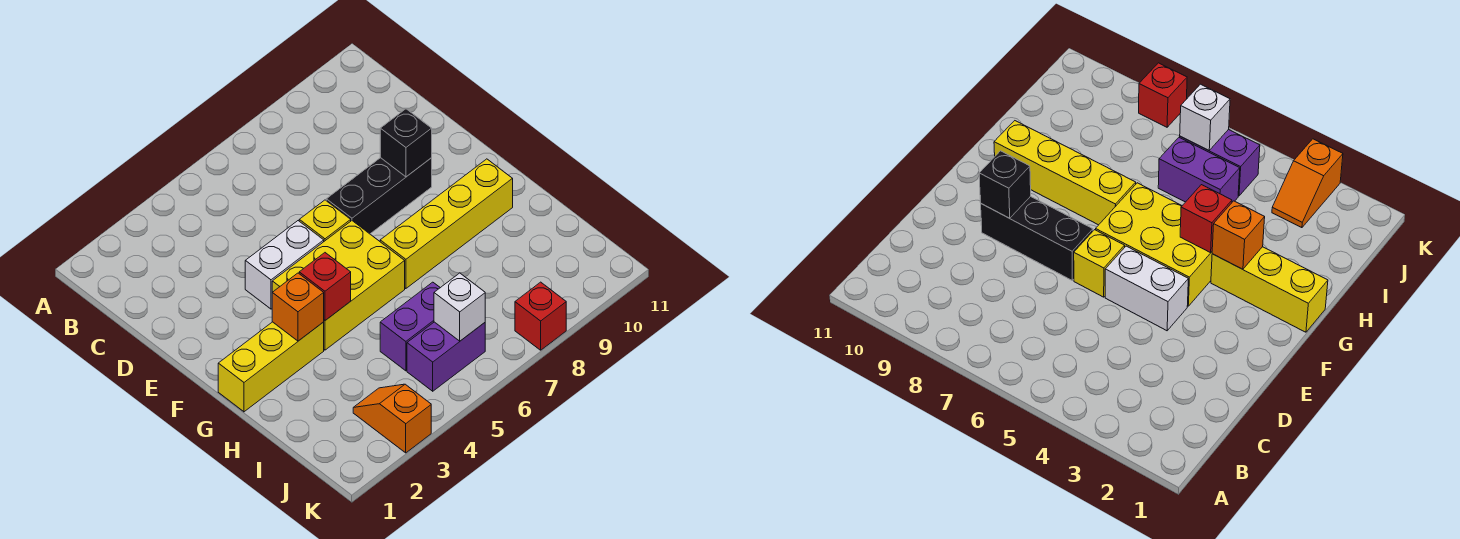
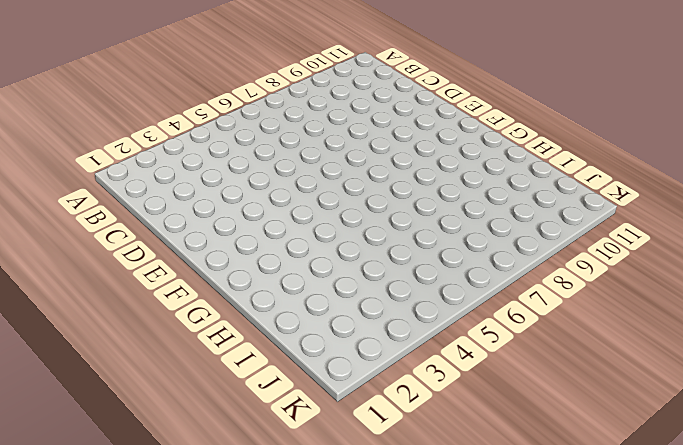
none -> white 1x2 brick [245,221,324,309]
none -> yellow 1x1 brick [299,200,351,241]
none -> black 1x3 brick [326,158,432,234]

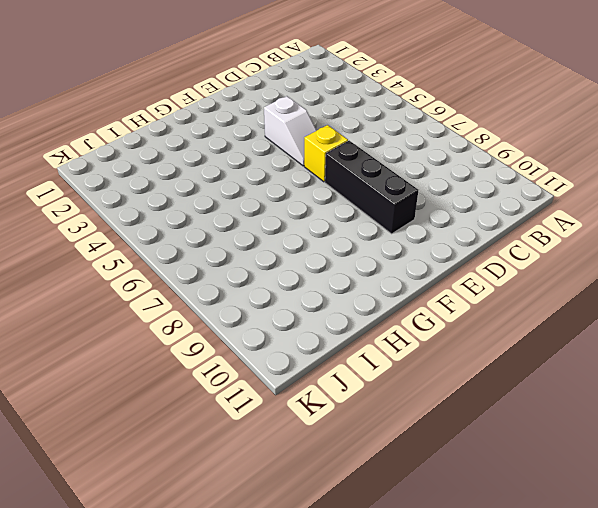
white 1x2 slope [264,96,317,166] -> white 1x2 brick [245,221,324,309]
none -> yellow 2x3 brick [272,221,405,350]
none -> yellow 1x3 brick [218,322,324,412]
none -> yellow 1x4 brick [380,159,513,289]

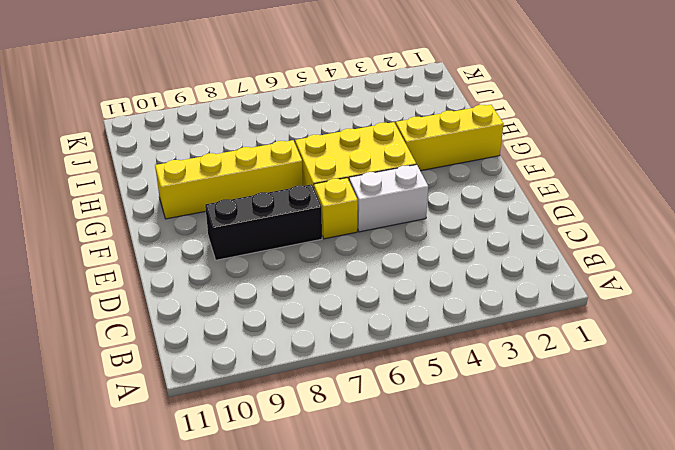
none -> purple 1x2 brick [380,282,440,371]
none -> orange 1x2 slope [353,384,431,453]
none -> purple 1x2 brick [407,322,485,391]

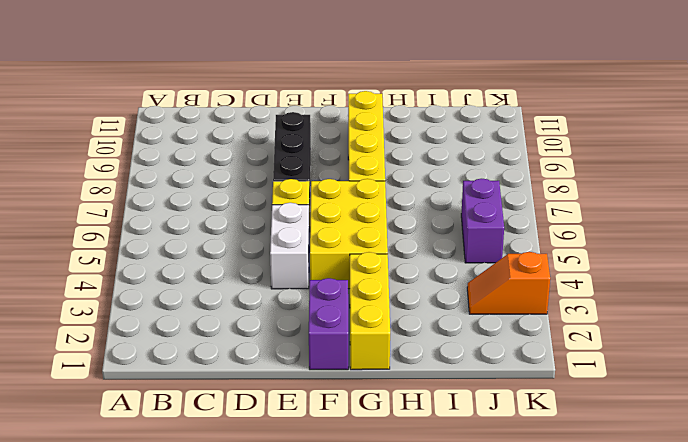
purple 1x2 brick [309,278,348,370] -> purple 1x2 brick moved to [380,282,440,371]
none -> red 1x1 brick [515,282,566,350]
none -> black 1x1 brick [380,109,432,177]
none -> orange 1x1 brick [272,273,324,341]

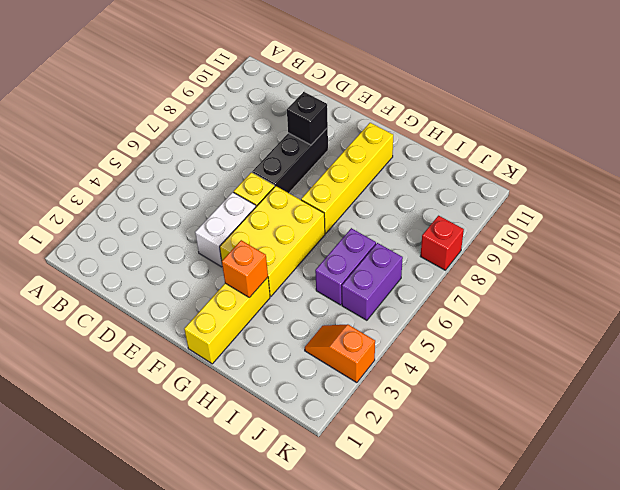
none -> red 1x1 brick [299,253,351,320]
none -> white 1x1 brick [434,273,485,341]

